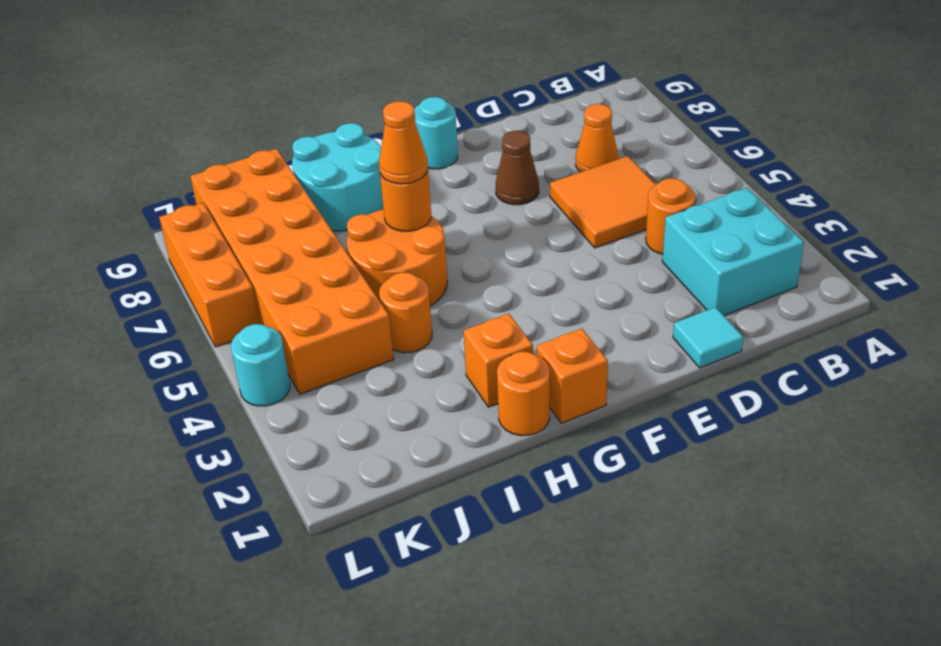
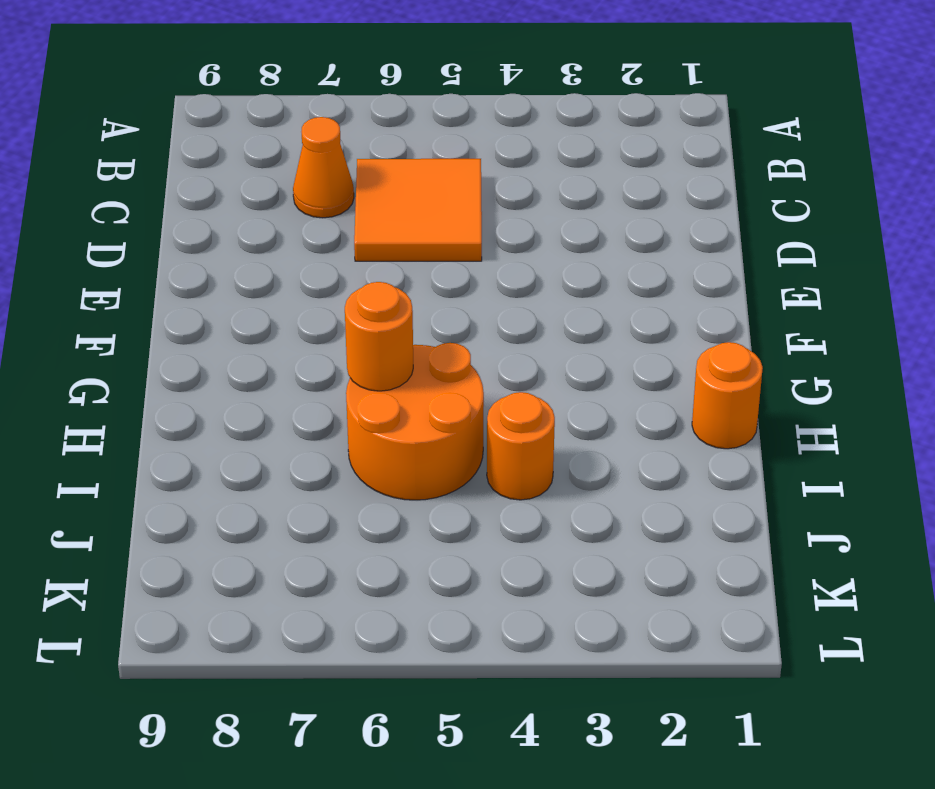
none -> cyan 2x2 brick [662,188,804,315]
none -> orange 1x1 round brick [646,178,695,254]
none -> cyan 1x1 tile [673,307,743,368]

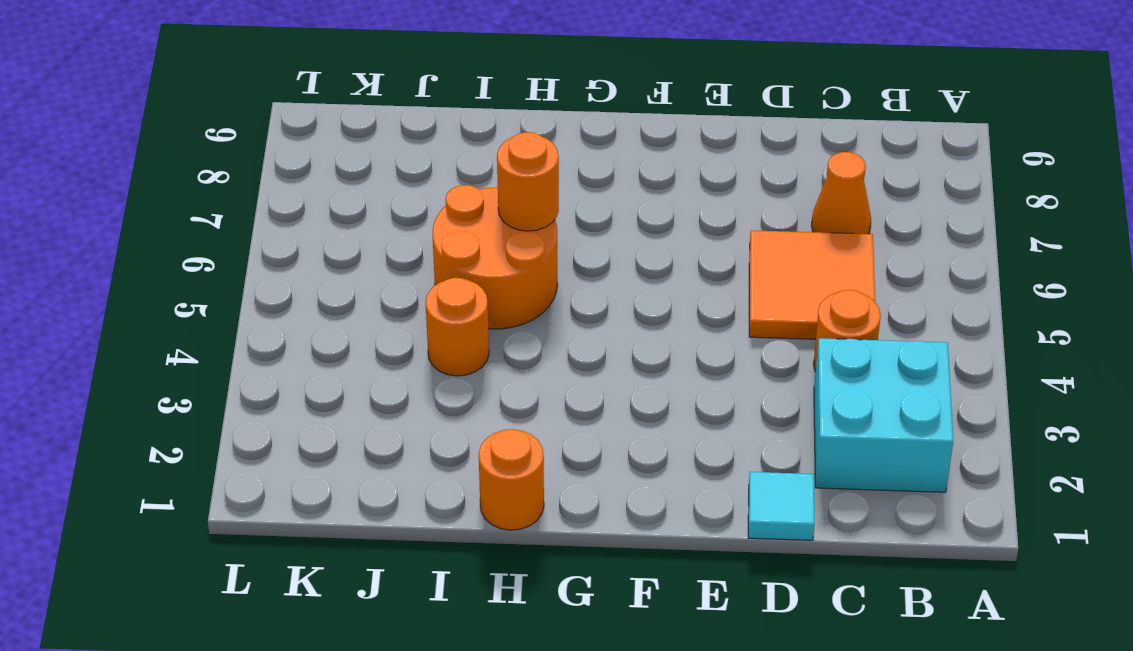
none -> brown 1x1 cone [496,131,539,205]
none -> cyan 1x1 round brick [414,97,458,169]
none -> orange 1x1 brick [537,328,608,423]

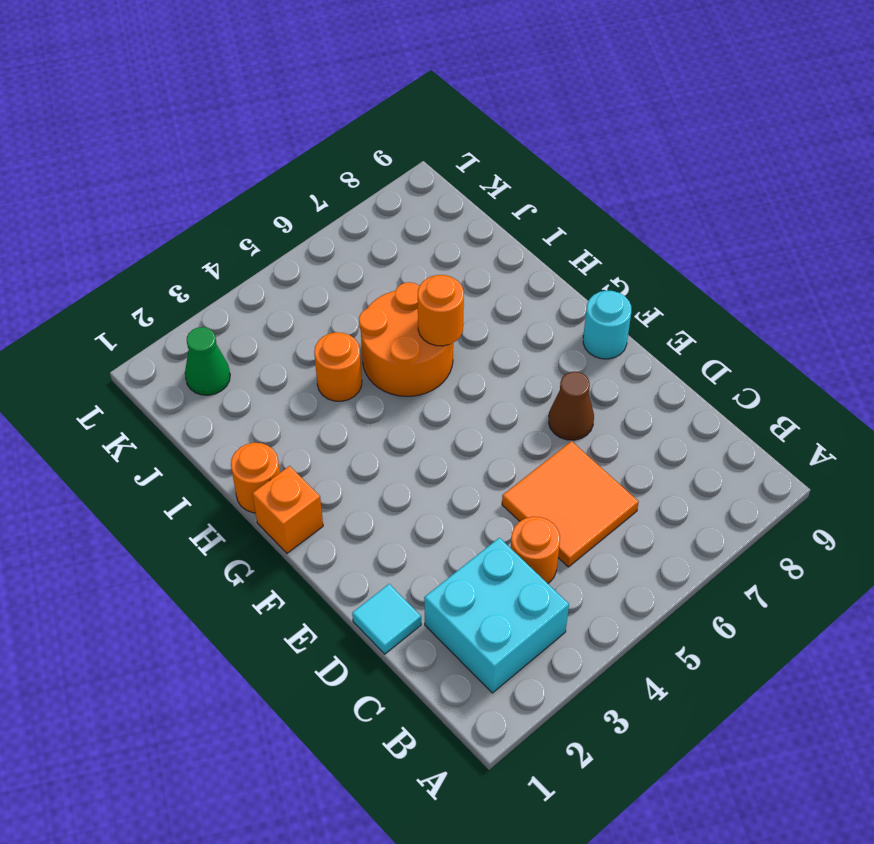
green 1x1 cone [185,327,230,395] -> none
none -> orange 1x1 cone [576,104,618,172]
none -> orange 1x1 brick [464,314,533,407]
none -> cyan 2x2 round brick [292,123,384,231]

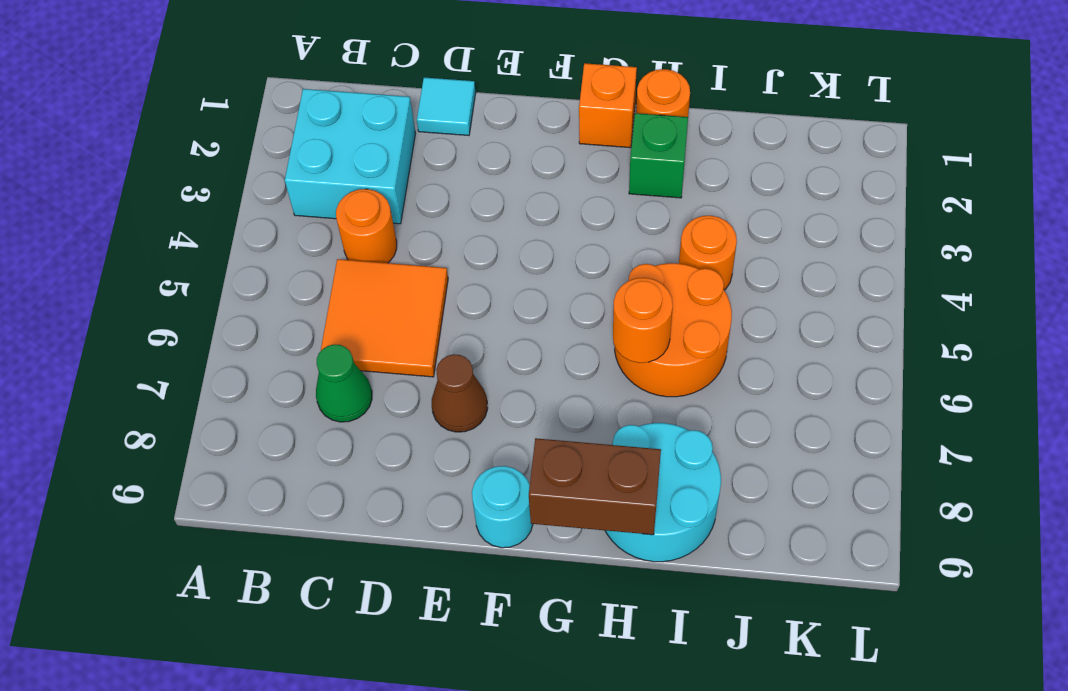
green 1x1 cone [316,344,372,422] -> orange 1x1 cone [576,104,618,172]
brown 1x2 brick [529,438,661,535] -> none
green 1x1 brick [629,113,688,198] -> orange 1x1 brick [464,314,533,407]
none -> orange 2x6 brick [190,149,394,394]
none -> cyan 1x1 round brick [231,324,290,406]
none -> orange 1x3 brick [159,203,259,347]

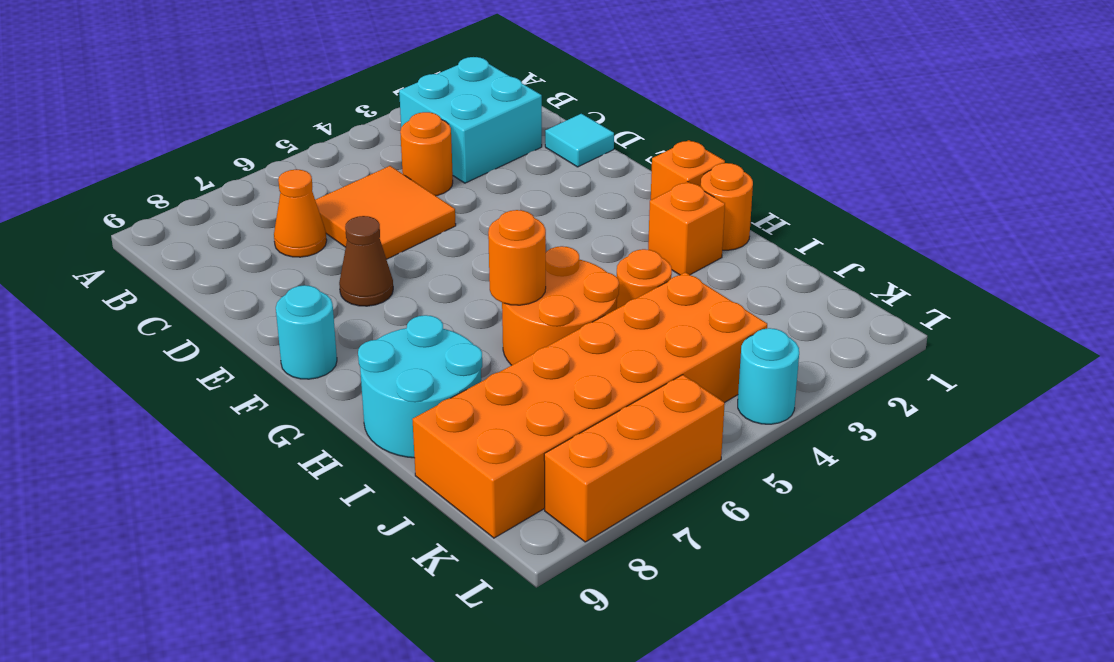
none -> orange 1x1 cone [379,101,428,184]

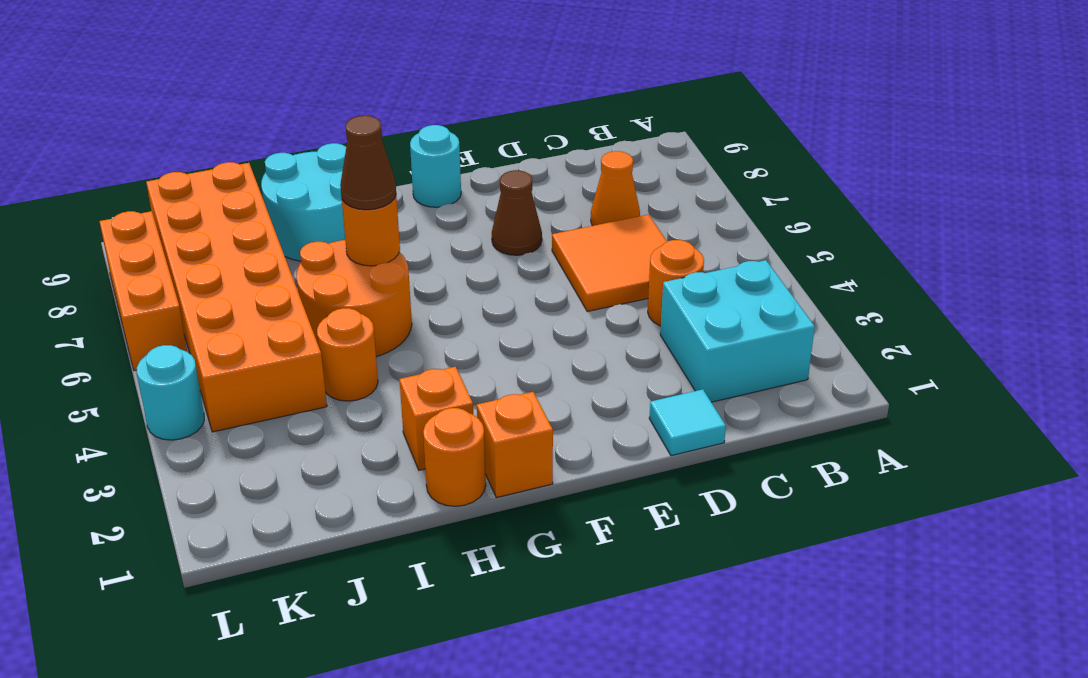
brown 1x1 cone [340,116,396,210] -> orange 1x1 cone [379,101,428,184]

